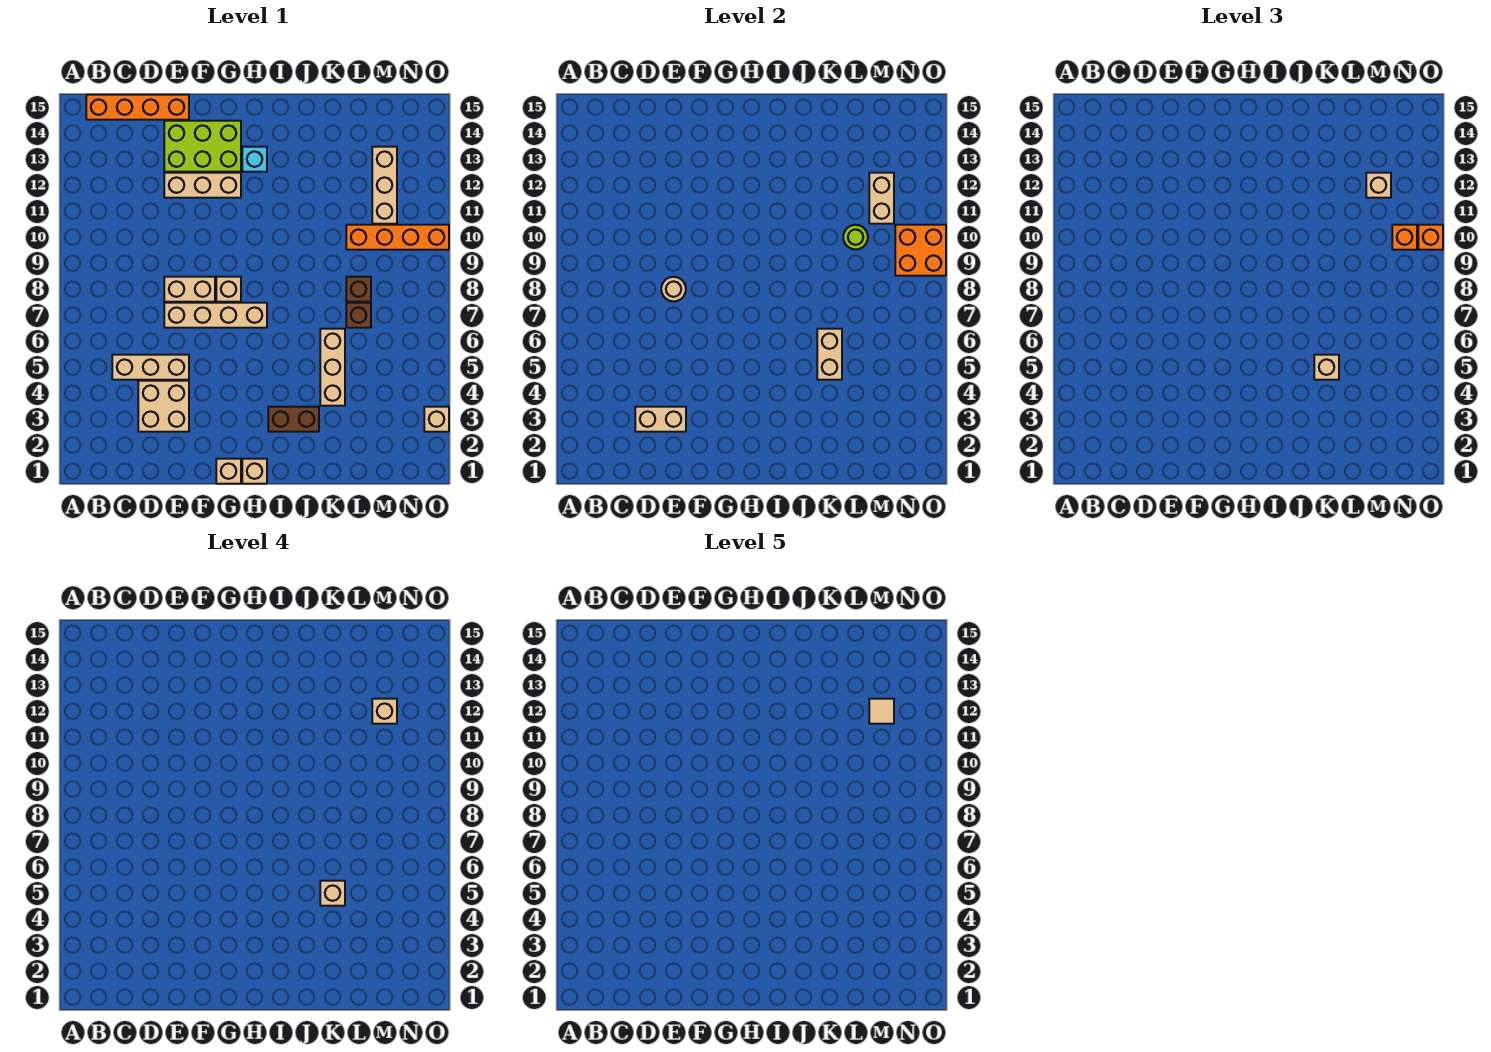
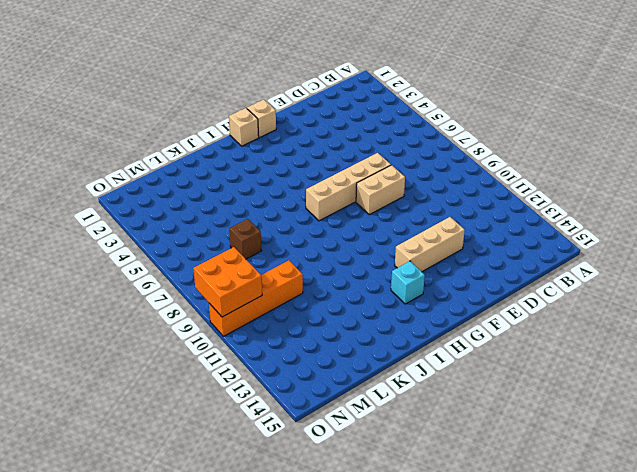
none -> orange 1x4 brick [86,95,189,120]
none -> tan 1x3 brick [112,355,189,380]
none -> tan 2x2 brick [138,381,189,432]
none -> lime 2x3 brick [164,121,241,172]

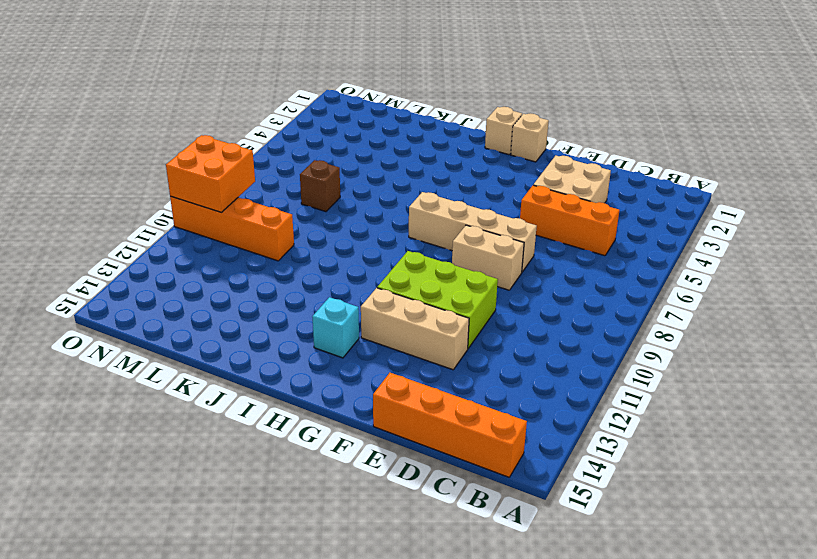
orange 1x3 brick [520,185,619,256] -> tan 1x3 brick [112,355,189,380]
lime 2x3 brick [377,251,498,348] -> lime 2x3 brick moved to [164,121,241,172]
none -> tan 1x1 brick [216,277,241,302]
none -> brown 1x2 brick [268,407,319,432]
none -> tan 1x3 brick [320,329,345,406]
none -> brown 1x1 brick [346,277,371,302]

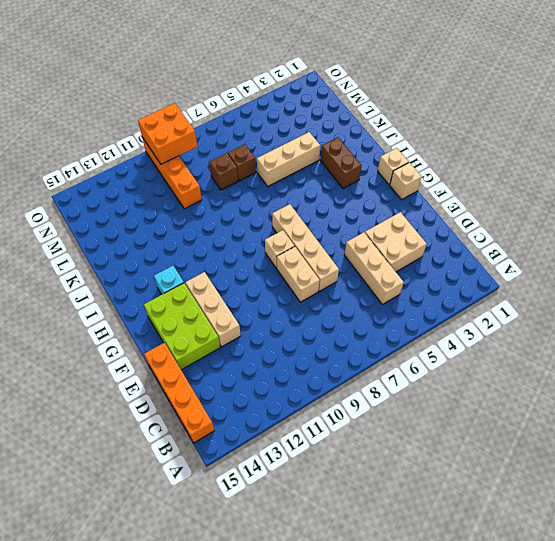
none -> tan 1x3 brick [372,147,397,224]
none -> tan 1x1 brick [424,407,449,432]
none -> tan 1x2 brick [635,407,686,432]
none -> tan 1x1 round brick [661,277,686,301]

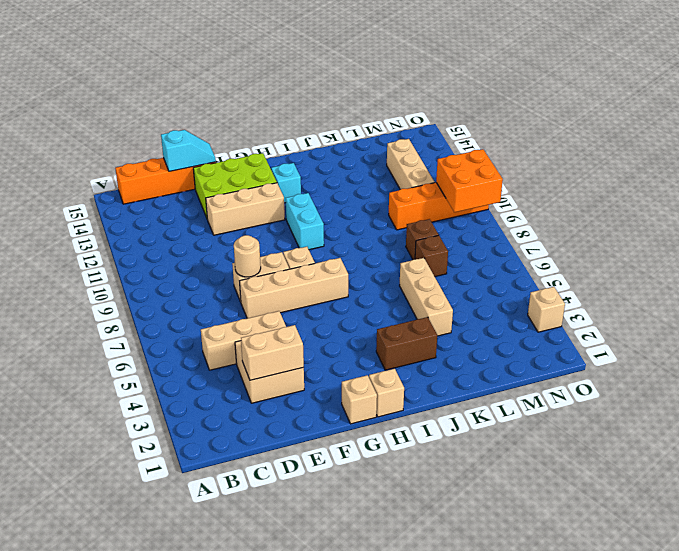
cyan 1x2 slope [161,130,216,171] -> none
cyan 1x2 brick [286,193,324,250] -> none
none -> tan 1x2 brick [817,329,842,380]
none -> lime 1x1 round brick [843,225,868,249]
none -> tan 1x2 brick [869,173,894,224]
none -> tan 1x1 brick [1314,355,1339,380]

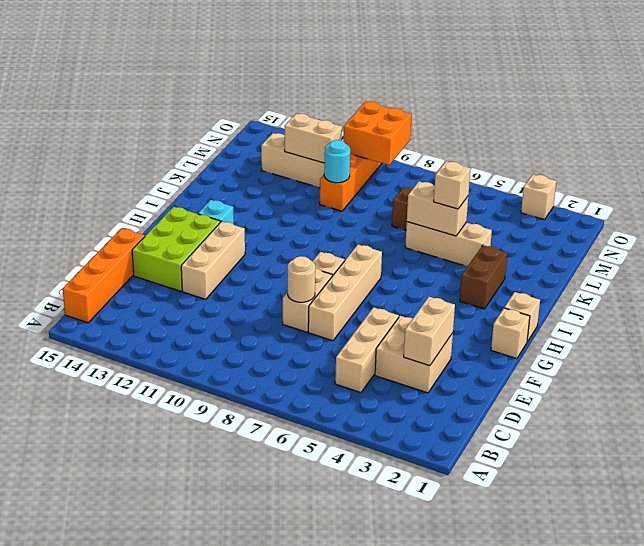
cyan 1x1 round brick [324,140,350,183] -> lime 1x1 round brick [843,225,868,249]
none -> brown 1x1 brick [346,277,371,302]
none -> tan 1x1 brick [1366,173,1391,198]
none -> orange 1x1 brick [1392,225,1417,250]
none -> orange 1x1 brick [1418,225,1443,250]

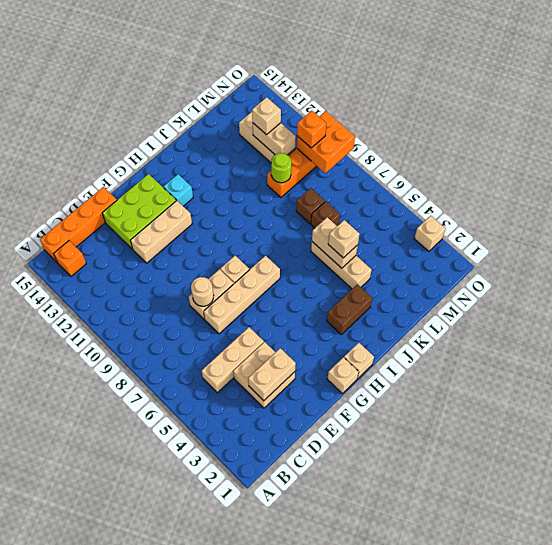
orange 1x1 brick [54,241,86,276] -> orange 1x1 brick moved to [1418,225,1443,250]
none -> tan 1x1 brick [320,881,345,906]
none -> tan 1x1 brick [372,699,397,724]
none -> tan 1x1 tile [869,699,894,724]

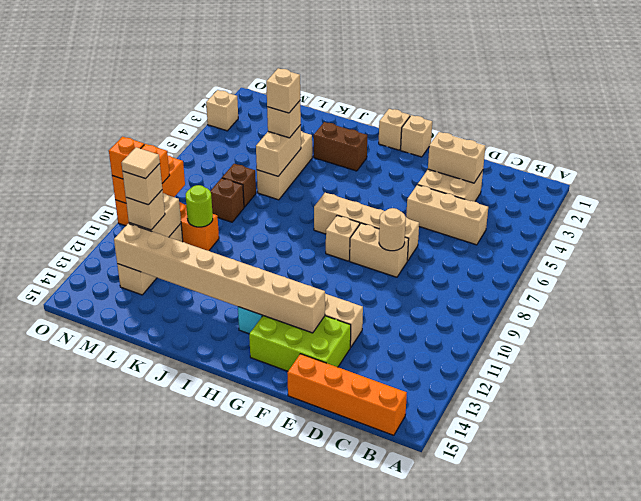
tan 1x8 brick [114,224,325,333] -> none

